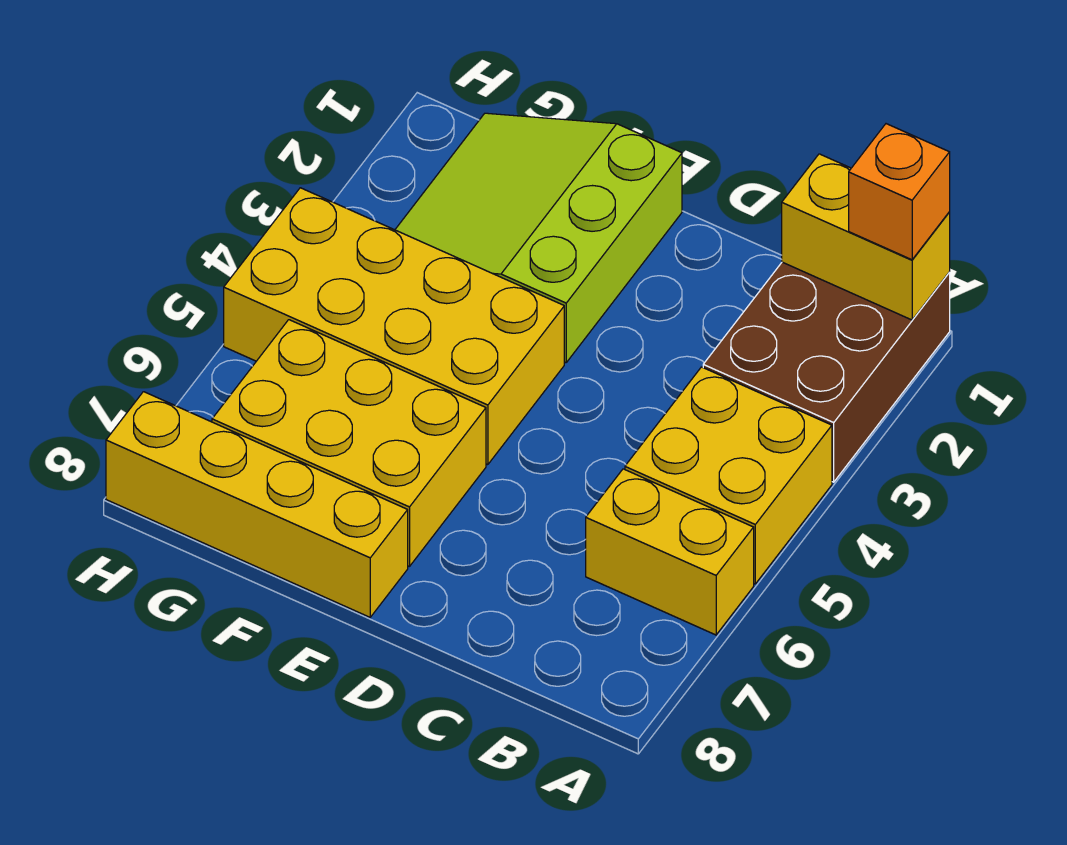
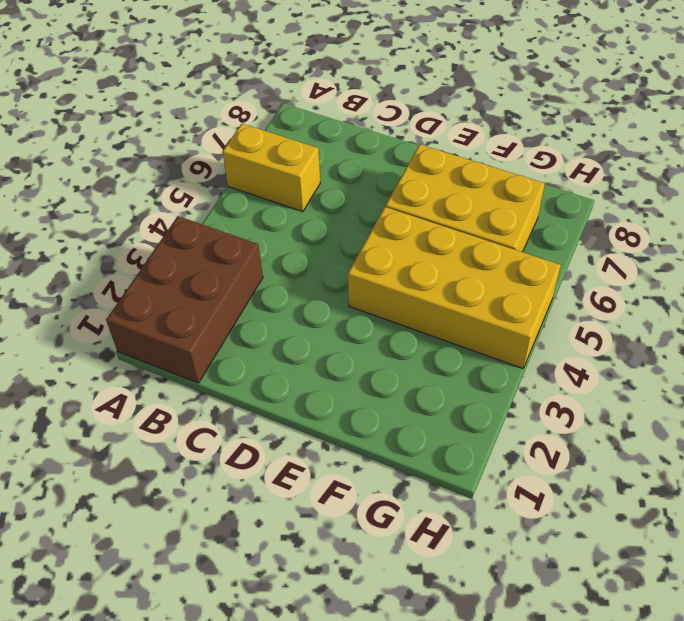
none -> yellow 2x2 brick [625,367,832,584]
none -> lime 3x3 slope [395,113,682,363]

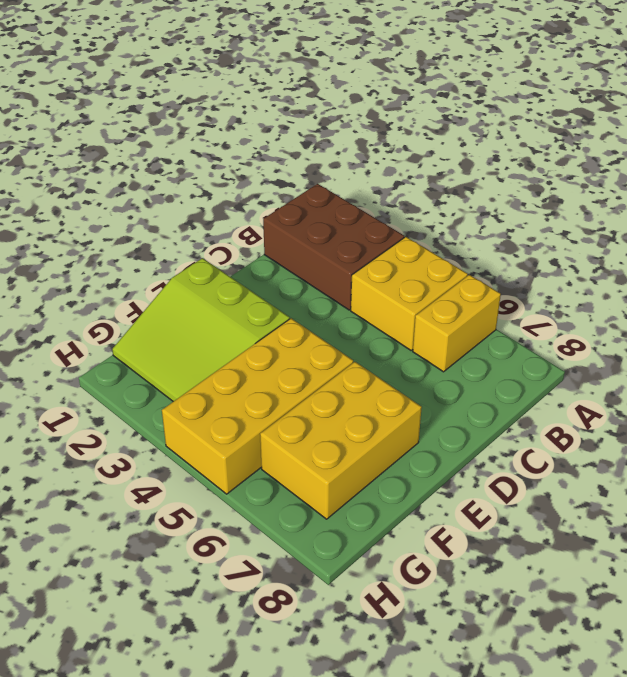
none -> yellow 1x4 brick [106,392,408,617]
none -> yellow 1x2 brick [782,154,950,320]

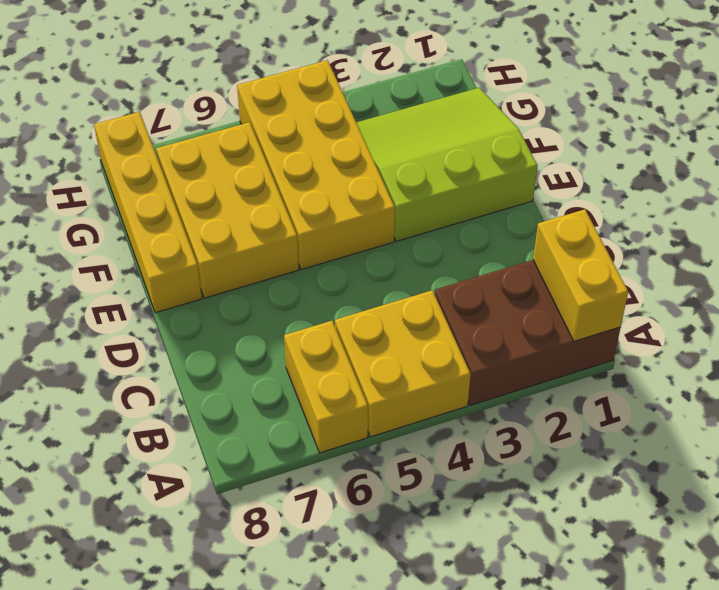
none -> orange 1x1 brick [849,124,950,260]

